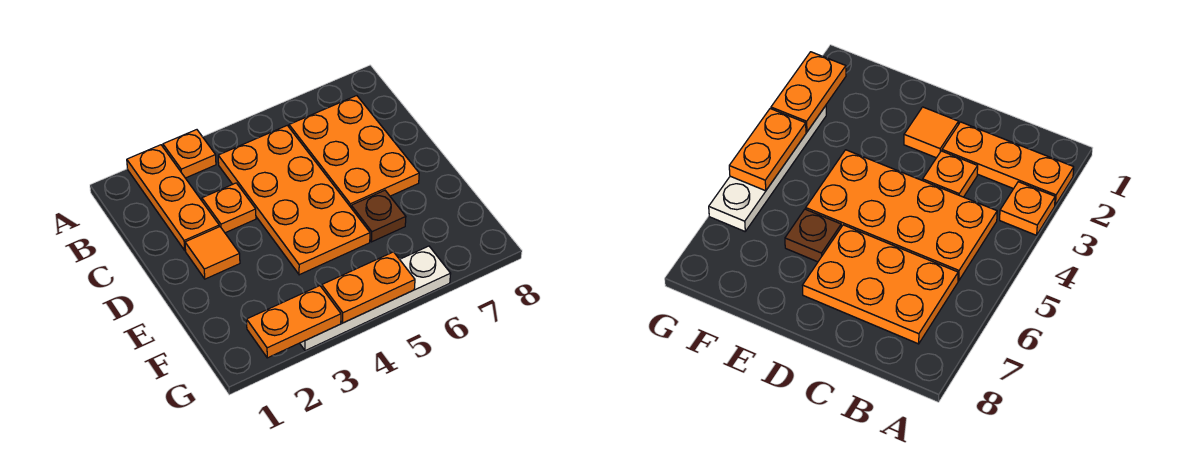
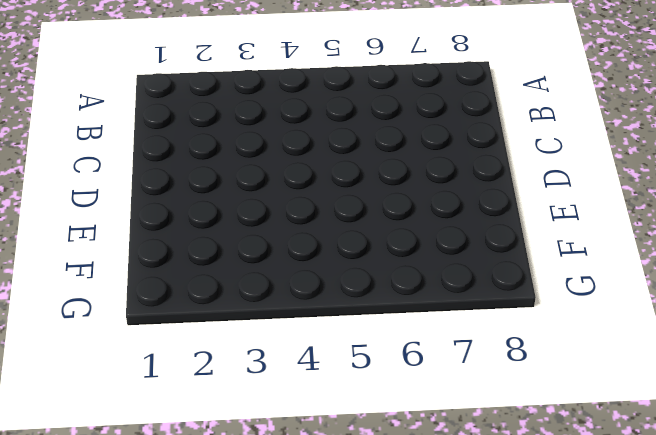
none -> orange 1x3 plate [127,145,219,250]
none -> orange 1x1 plate [163,130,216,178]

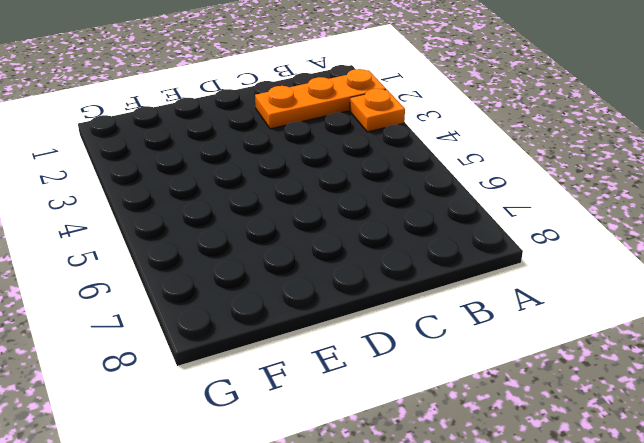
none -> orange 2x4 plate [218,125,370,275]
none -> orange 2x3 plate [289,96,419,207]

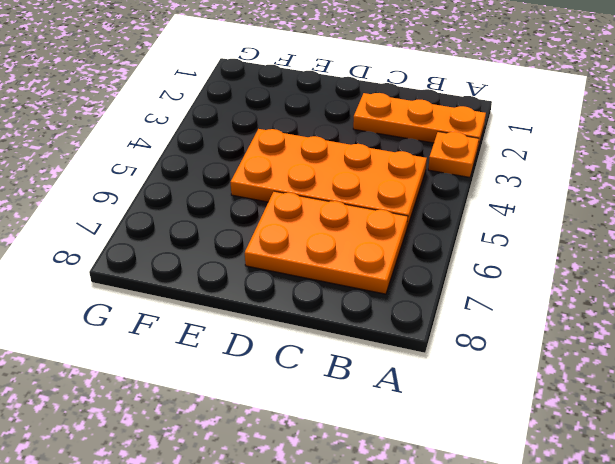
none -> orange 1x1 plate [202,183,256,233]
none -> orange 1x1 tile [185,227,240,279]

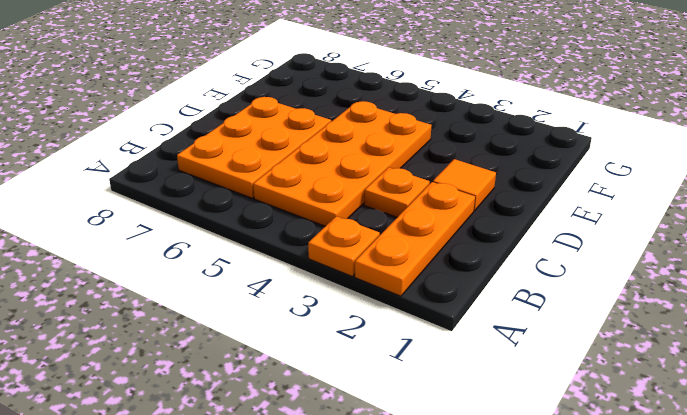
none -> brown 1x1 plate [351,190,406,242]
none -> white 1x4 plate [300,246,451,351]

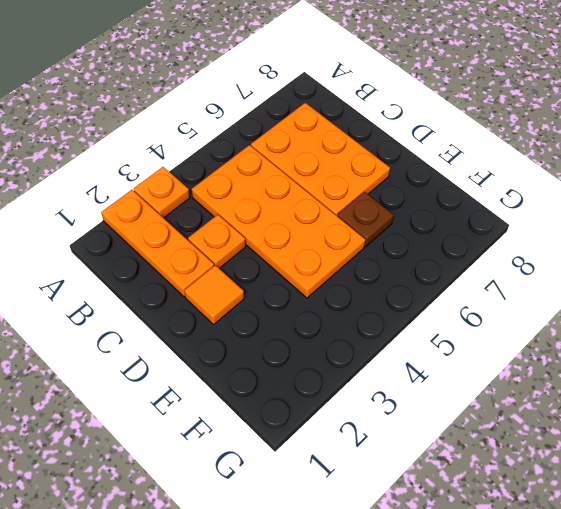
none -> white 1x4 plate [300,246,451,351]
none -> orange 1x2 plate [247,286,341,358]

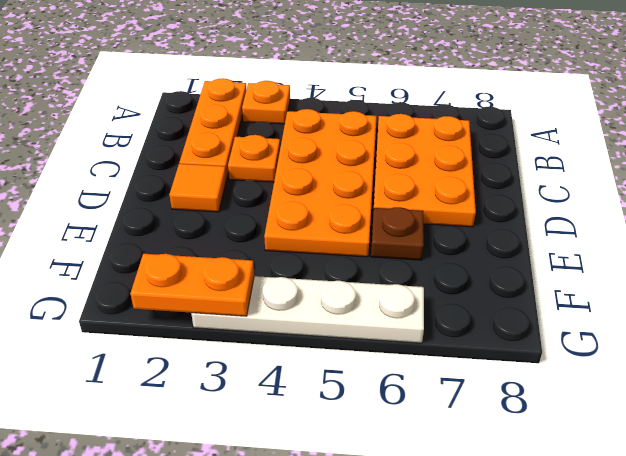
none -> orange 1x2 plate [322,252,415,323]

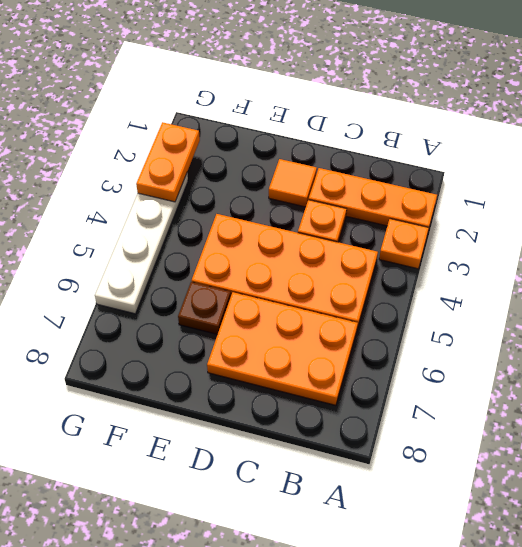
none -> orange 1x2 plate [322,252,415,323]

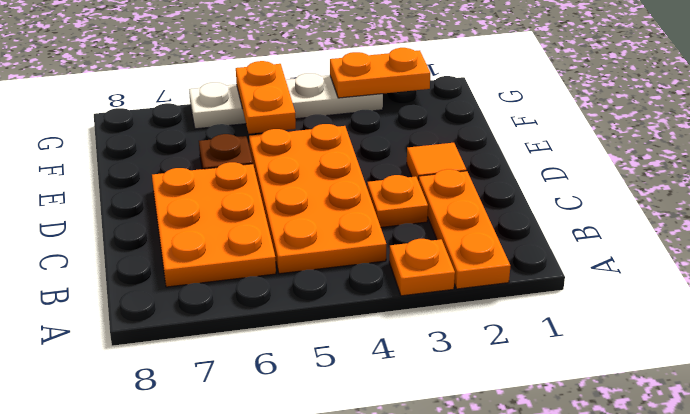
orange 1x2 plate [236,61,296,134] -> orange 1x2 plate turned to [322,252,415,323]

